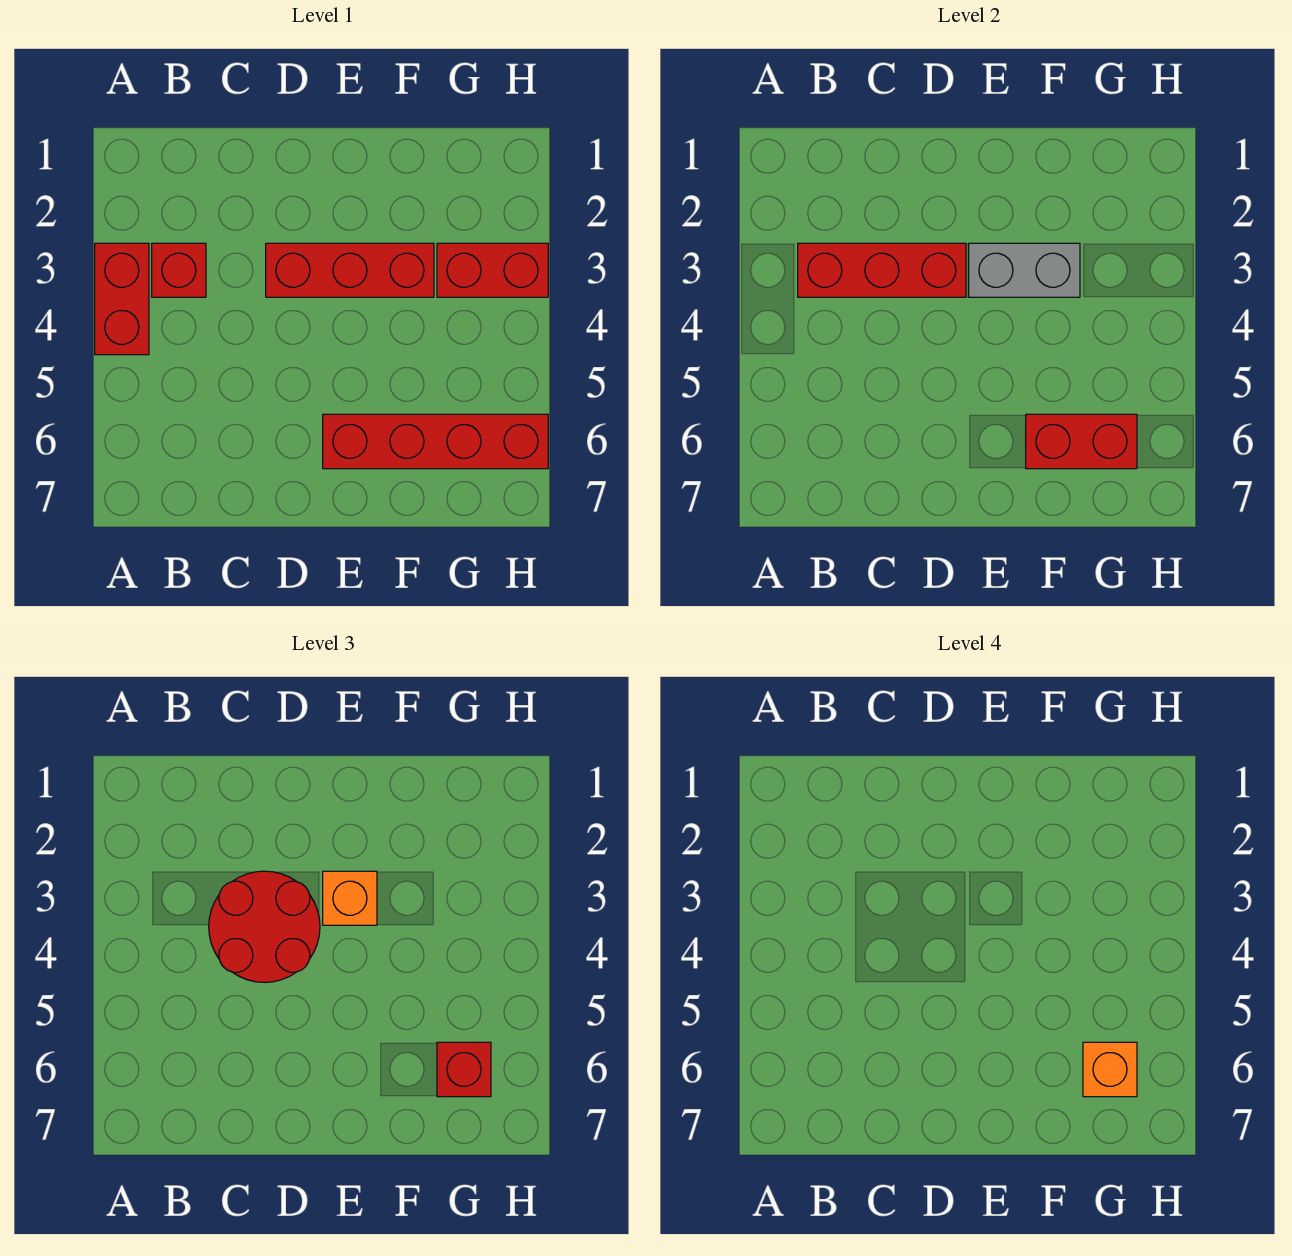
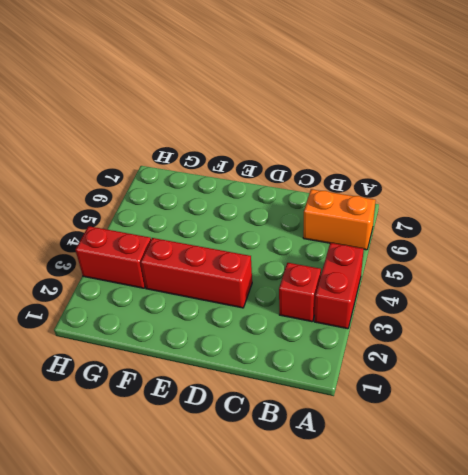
orange 1x2 brick [303,189,376,250] -> none
none -> red 1x4 brick [323,414,548,469]
none -> red 1x3 brick [798,243,966,297]
none -> grey 1x2 brick [969,243,1080,297]

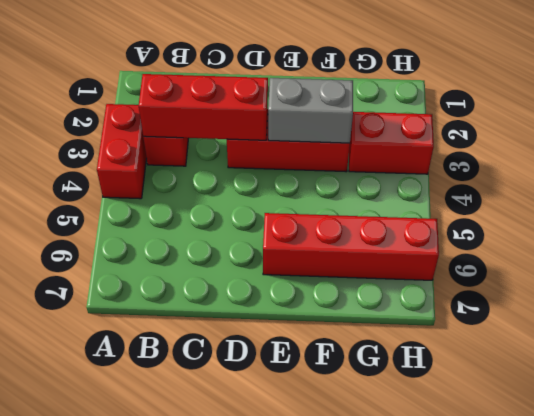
none -> red 1x2 brick [1026,414,1137,469]
none -> red 2x2 round brick [209,871,320,982]
none -> orange 1x1 brick [323,871,377,925]

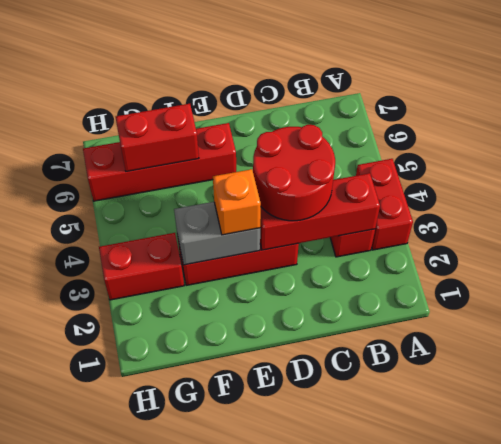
none -> red 1x1 brick [437,1042,491,1097]
none -> orange 1x1 brick [1083,1042,1137,1097]

